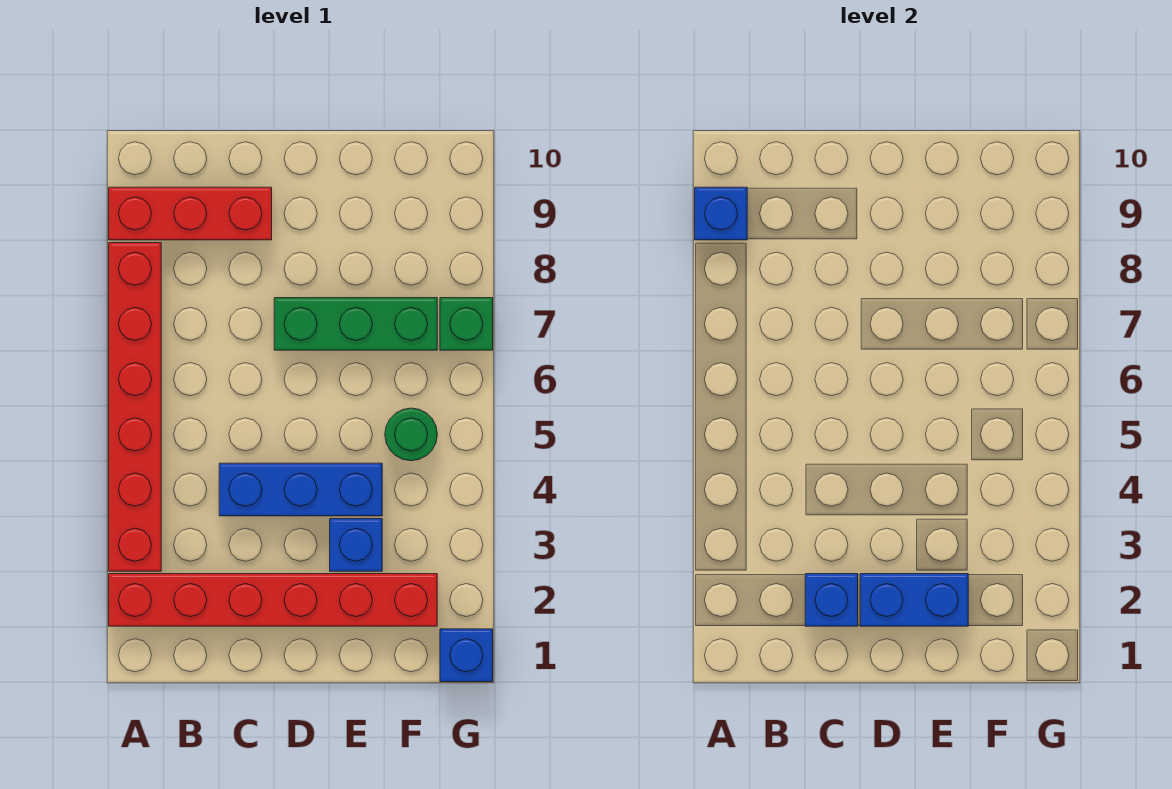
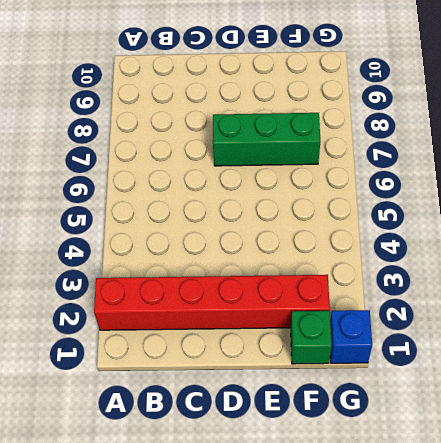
green 1x1 brick [291,311,332,364] -> green 1x1 brick moved to [440,298,493,350]
none -> red 1x6 brick [109,243,161,571]
none -> red 1x3 brick [109,187,272,240]
none -> blue 1x3 brick [219,463,382,516]

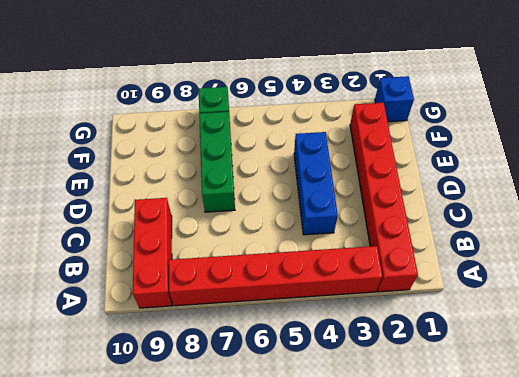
none -> blue 1x1 brick [330,519,382,571]
none -> green 1x1 round brick [385,408,437,461]
none -> blue 1x1 brick [695,187,747,240]

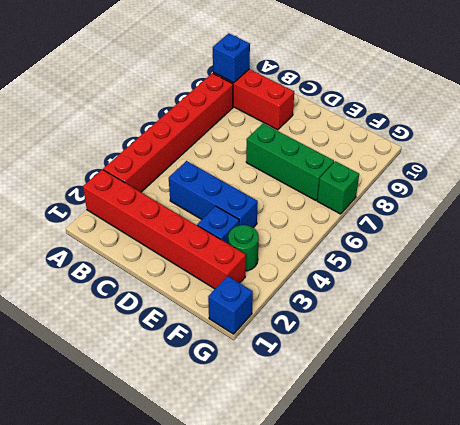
green 1x1 round brick [228,225,259,271] -> green 1x1 round brick moved to [385,408,437,461]
none -> blue 1x1 brick [805,574,858,626]
none -> blue 1x2 brick [860,574,968,626]

